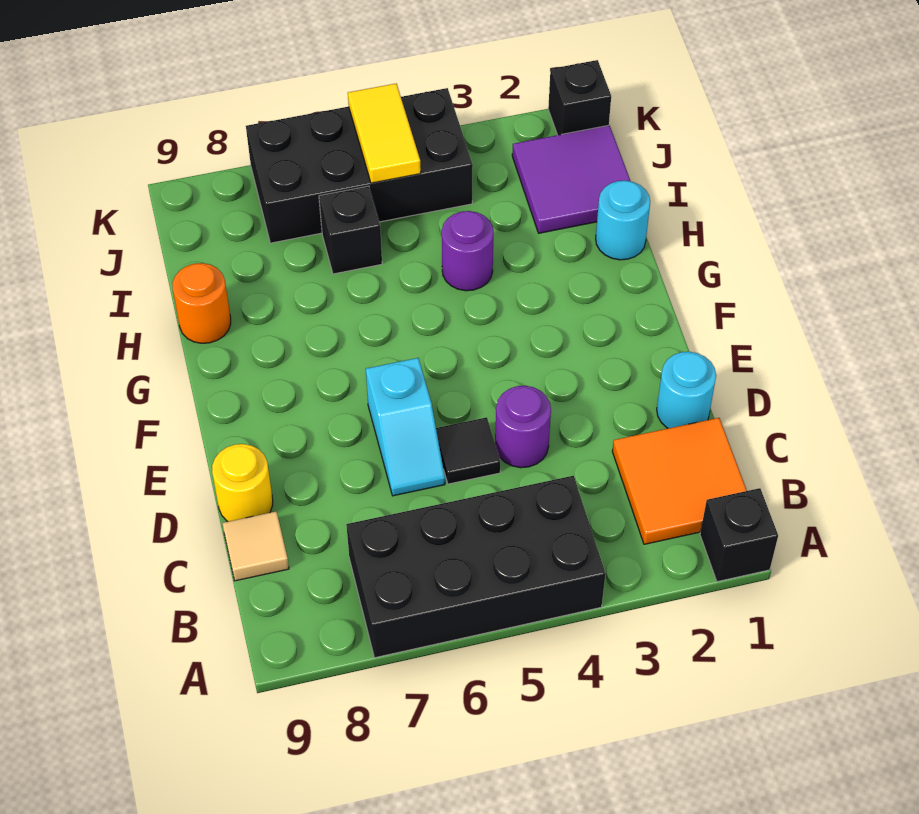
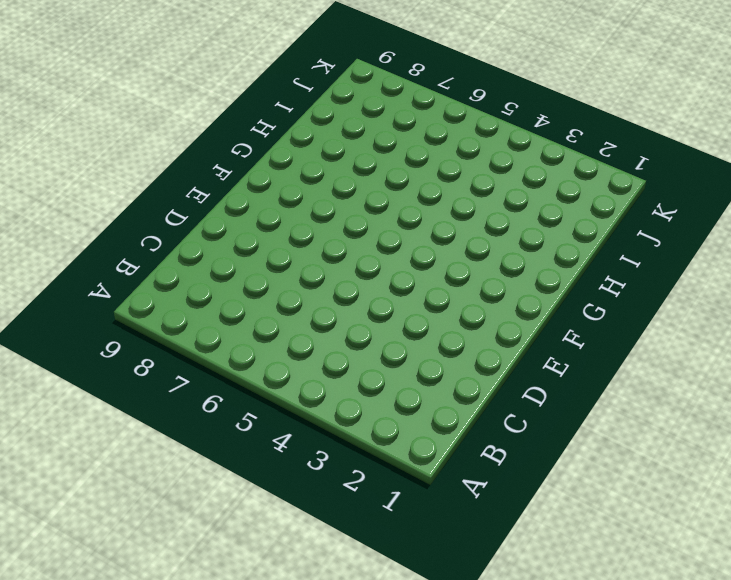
none -> black 1x1 brick [700,488,778,582]
none -> black 2x4 brick [346,476,605,658]
none -> orange 2x2 tile [612,418,747,544]

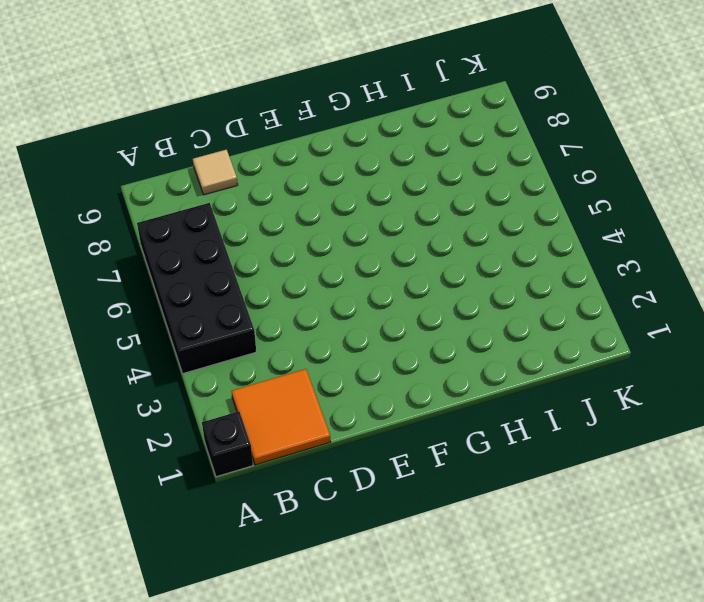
none -> cyan 1x1 round brick [657,352,716,428]
none -> purple 1x1 round brick [495,386,551,468]
none -> black 1x1 tile [436,417,500,484]

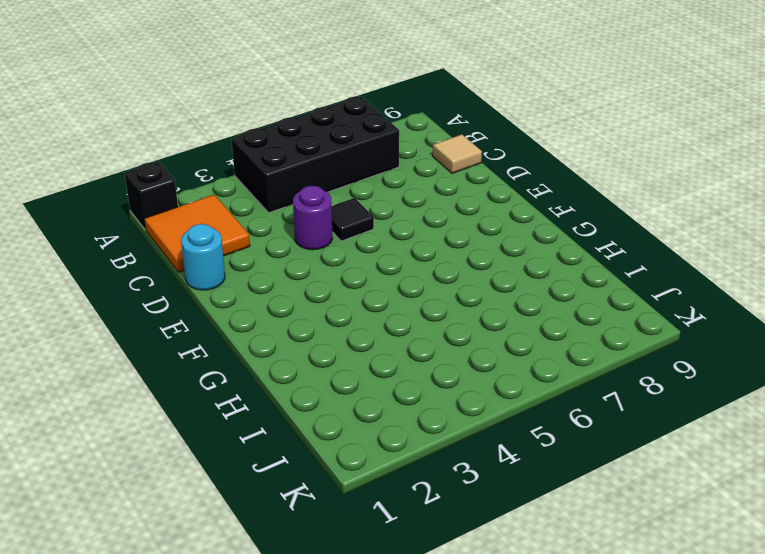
none -> cyan 1x2 slope [366,358,445,496]
none -> yellow 1x1 round brick [212,444,273,522]
none -> cyan 1x1 round brick [596,181,650,260]

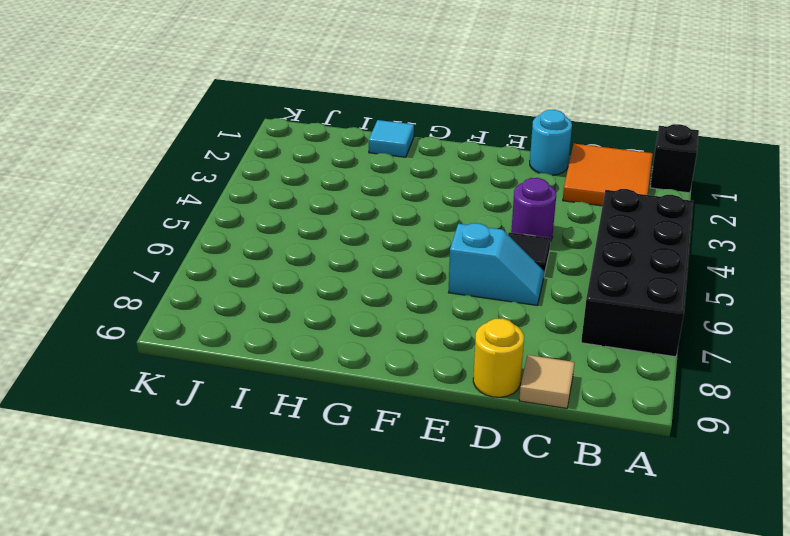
cyan 1x1 tile [369,120,414,157] -> cyan 1x1 round brick [596,181,650,260]
none -> purple 1x1 round brick [442,211,494,291]
none -> orange 1x1 round brick [172,263,231,343]
none -> purple 2x2 tile [512,125,631,233]

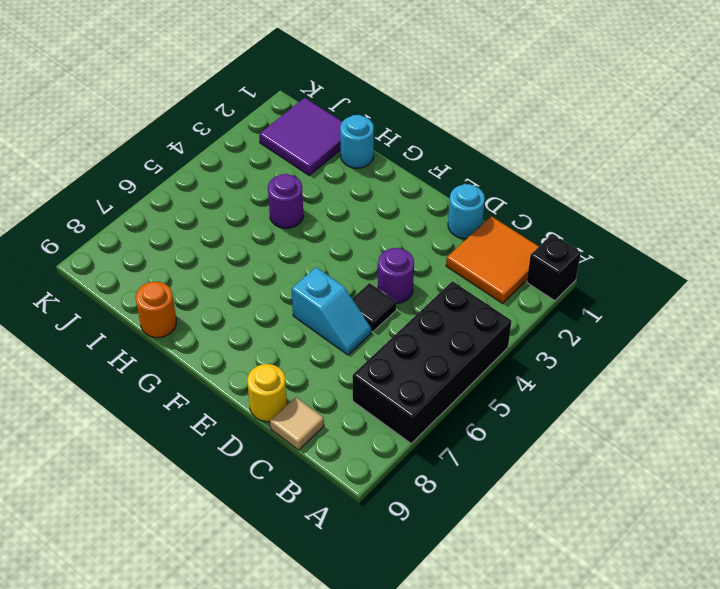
none -> black 1x1 brick [319,186,382,274]
none -> black 2x4 brick [246,88,473,243]
none -> black 1x1 brick [548,60,611,135]

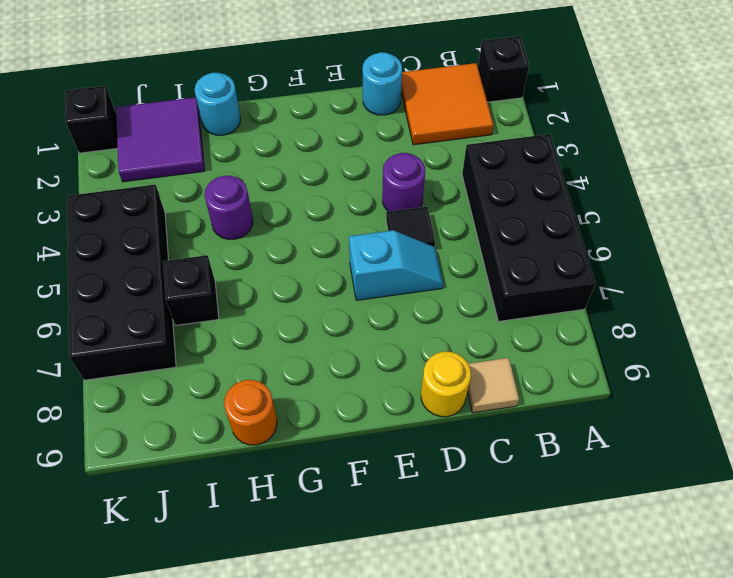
none -> yellow 1x2 tile [348,84,421,183]

